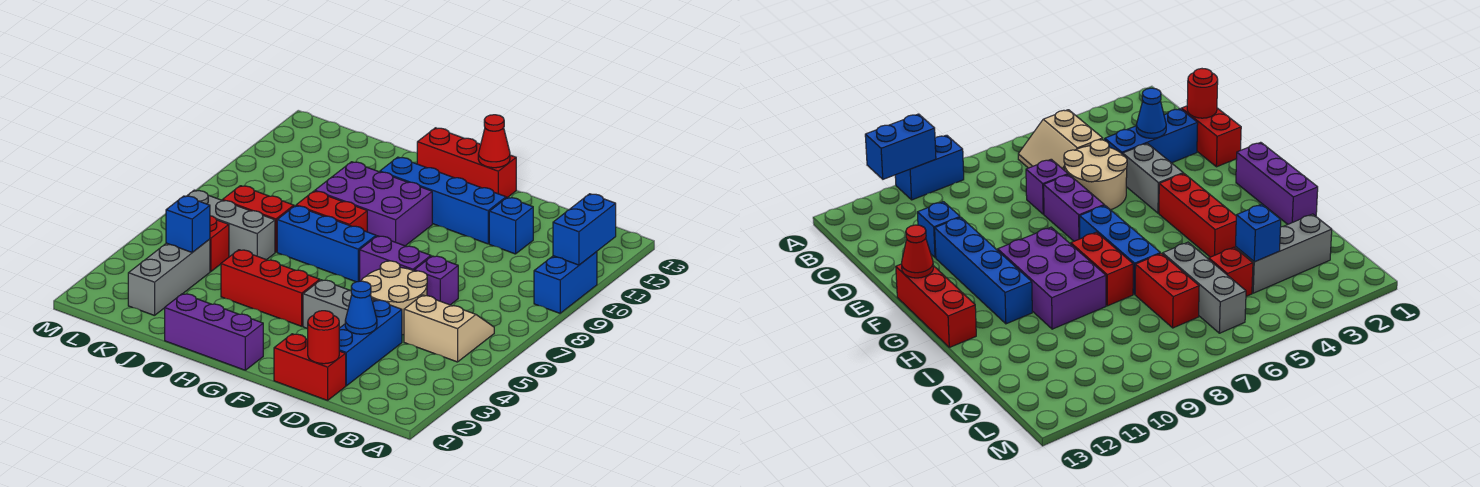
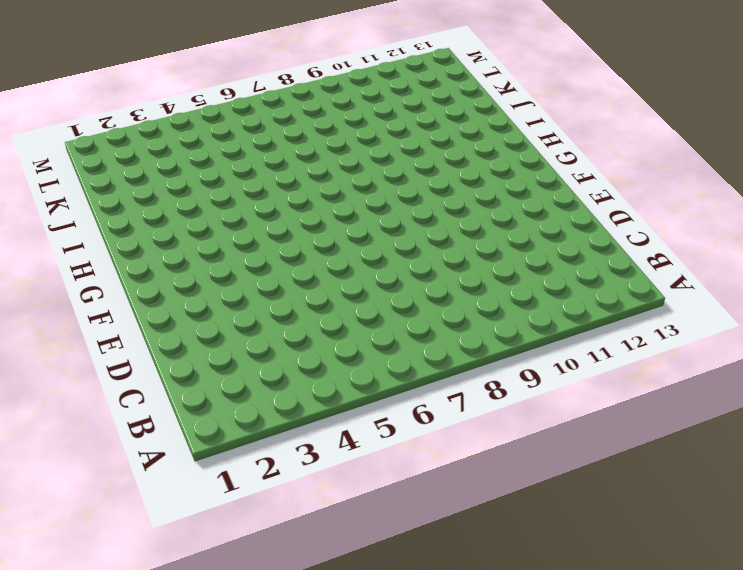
none -> blue 1x2 brick [534,252,597,313]
none -> tan 2x2 slope [404,295,494,362]
none -> red 1x2 brick [274,334,346,400]

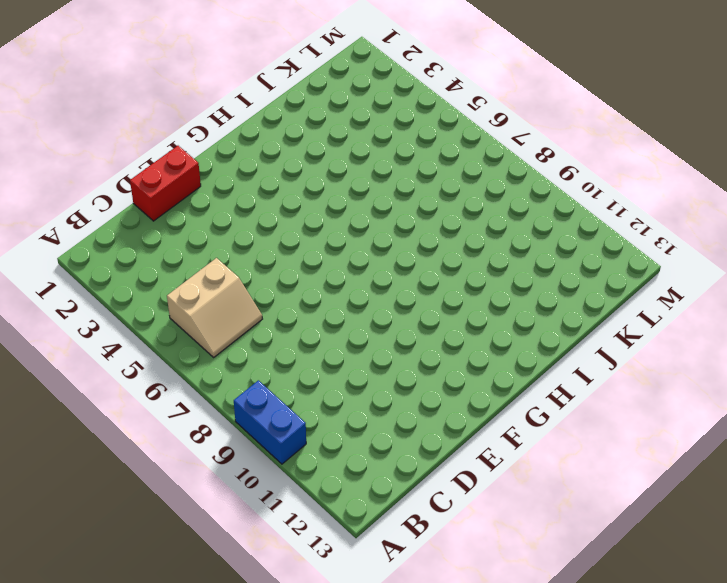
none -> blue 1x3 brick [339,300,402,386]
none -> tan 2x2 round brick [361,261,427,335]
none -> purple 1x1 brick [414,256,458,305]

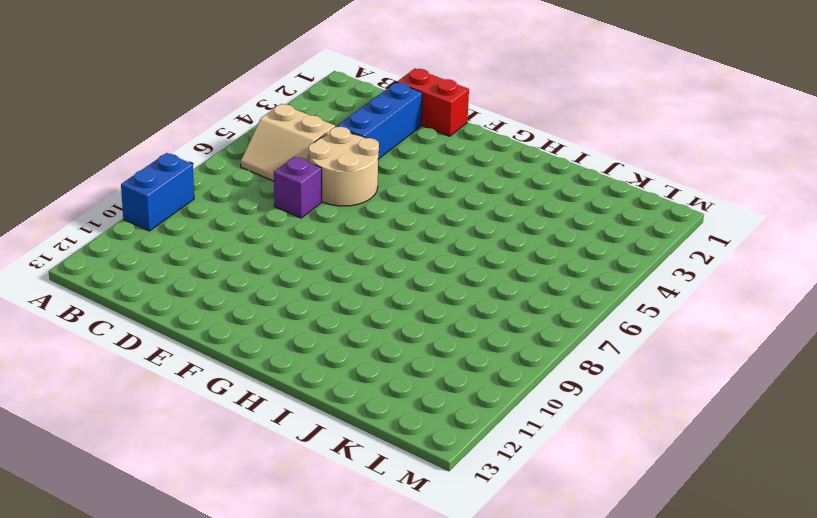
none -> blue 1x1 brick [489,197,533,254]
none -> grey 1x2 brick [303,280,375,329]
none -> purple 1x2 brick [360,236,431,281]

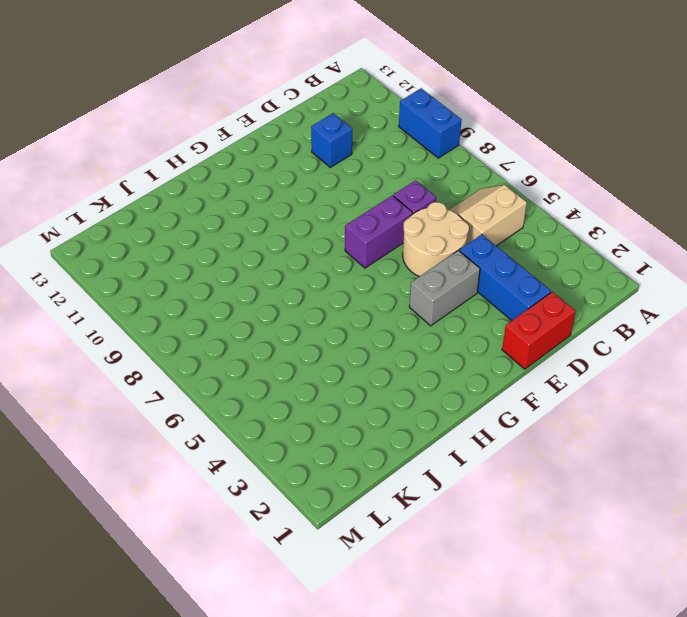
none -> blue 1x4 brick [380,157,506,244]
none -> red 1x3 brick [417,128,516,198]
none -> purple 1x3 brick [165,294,263,370]

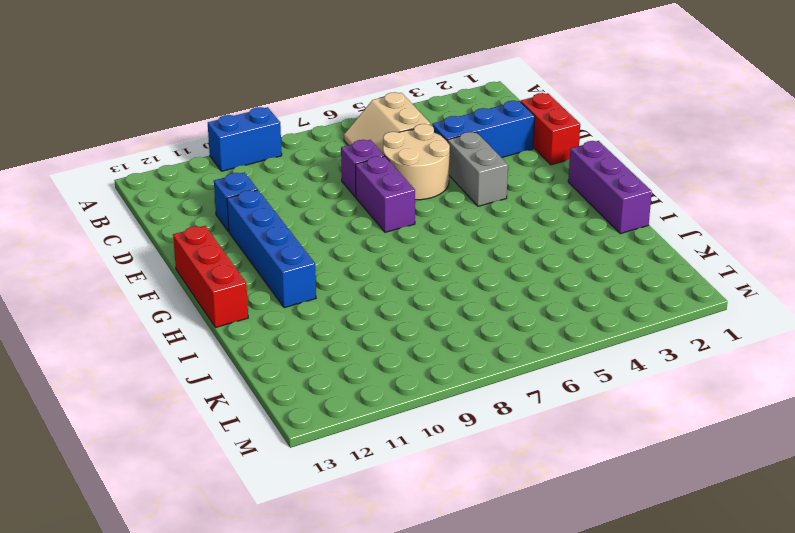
none -> red 1x3 brick [221,250,320,326]
none -> blue 1x3 brick [277,206,376,282]
none -> purple 2x3 brick [315,162,432,246]

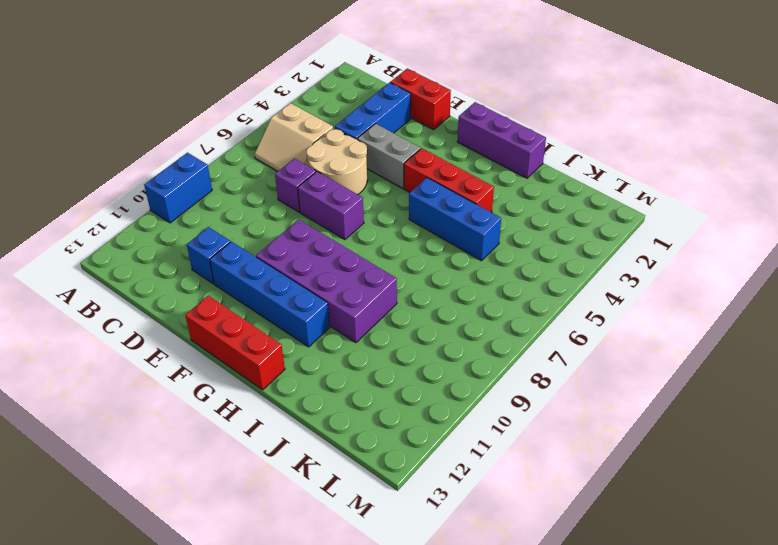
purple 2x4 brick [256,220,397,343] -> purple 2x3 brick [315,162,432,246]
blue 1x3 brick [409,178,501,261] -> blue 1x3 brick moved to [277,206,376,282]
none -> red 1x2 brick [296,191,367,232]
none -> grey 1x3 brick [187,190,275,260]
none -> red 1x2 brick [222,186,294,252]

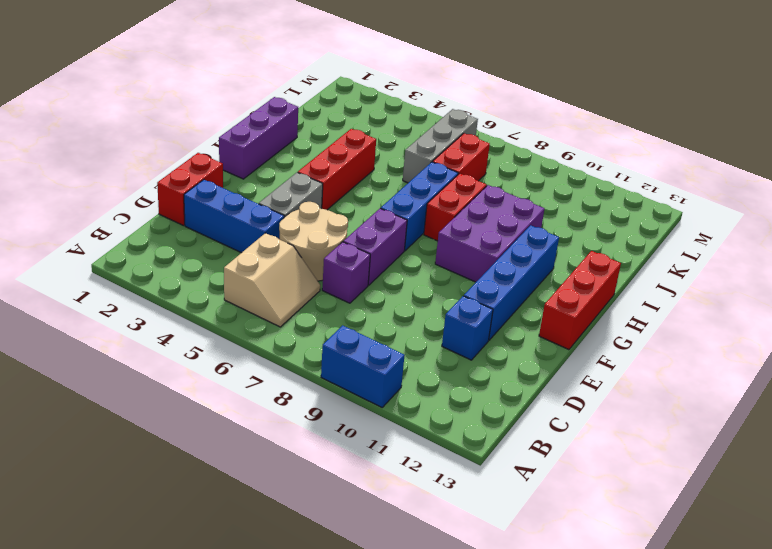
none -> grey 1x3 brick [128,239,210,316]
none -> red 1x1 brick [210,216,229,272]
none -> blue 1x2 brick [553,194,616,265]

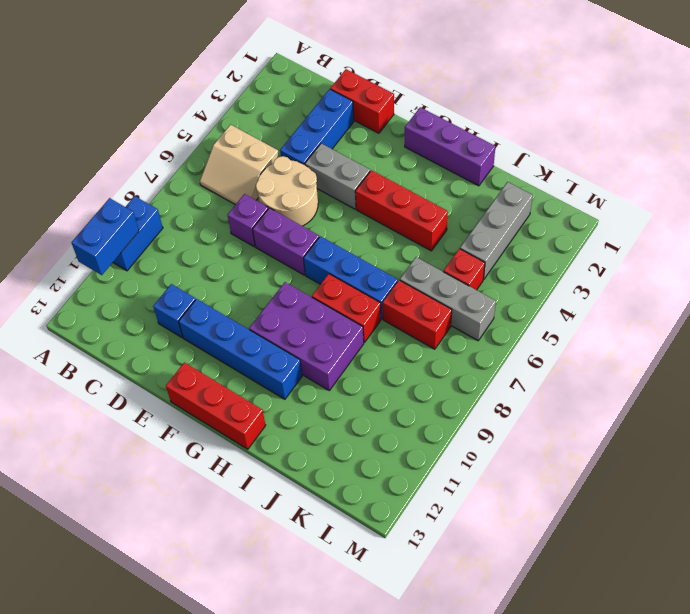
none -> red 1x1 round brick [308,311,339,364]
none -> blue 1x1 cone [345,281,377,334]
none -> red 1x1 cone [478,115,510,168]

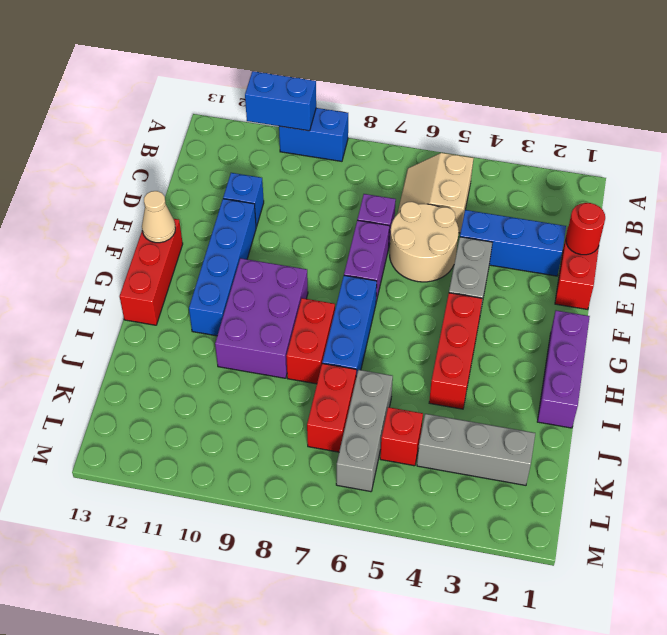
tan 1x1 cone [142,191,176,243] -> red 1x1 cone [478,115,510,168]
none -> blue 1x1 cone [345,281,377,334]
none -> blue 1x1 brick [166,196,210,252]

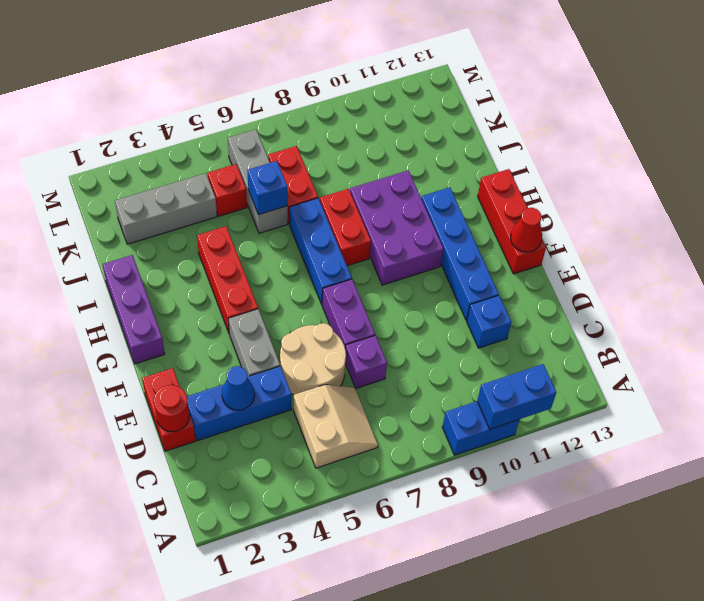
blue 1x1 brick [247,161,288,215] -> blue 1x1 brick moved to [166,196,210,252]

